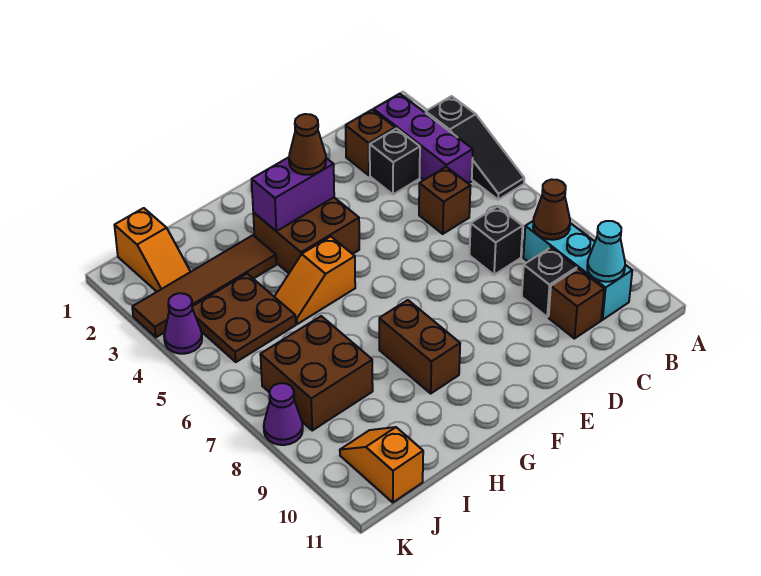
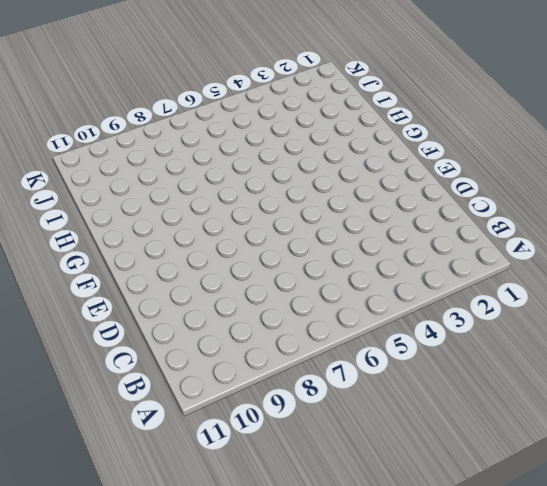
none -> black 1x3 slope [426,96,524,200]
none -> purple 1x3 brick [374,94,473,183]
none -> cyan 1x3 brick [523,221,632,320]

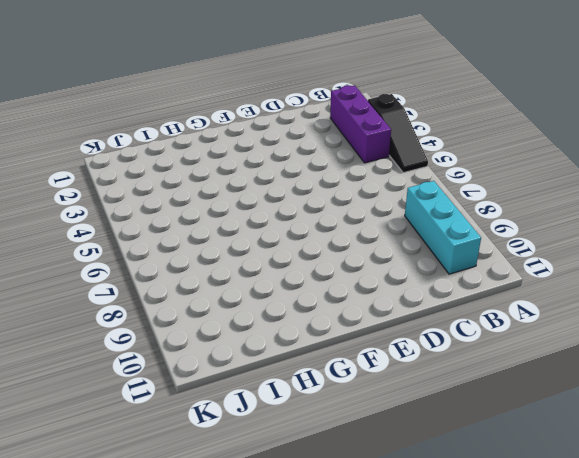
none -> brown 1x1 brick [346,110,395,175]
none -> black 1x1 brick [370,129,420,194]
none -> brown 1x1 brick [419,167,470,234]

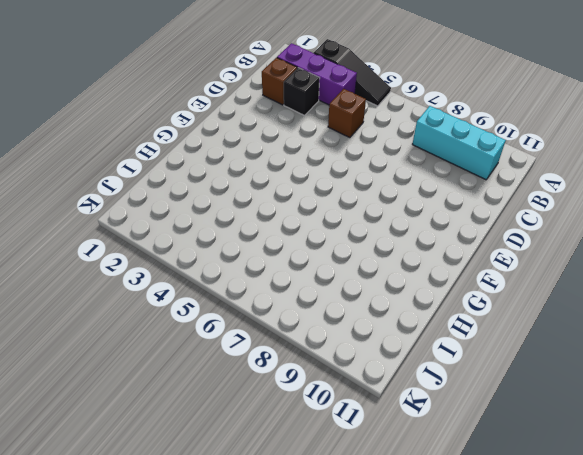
none -> black 1x1 brick [470,206,523,275]
none -> black 1x1 brick [522,247,577,317]
none -> brown 1x1 brick [549,269,604,339]

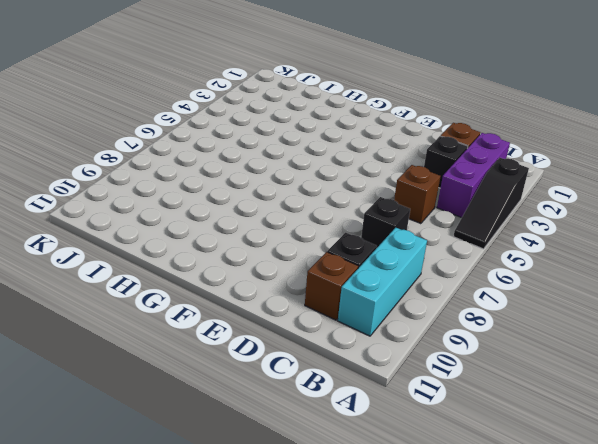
none -> brown 2x2 brick [253,198,359,273]
none -> orange 1x2 slope [274,237,355,324]
none -> brown 1x2 brick [379,300,460,393]

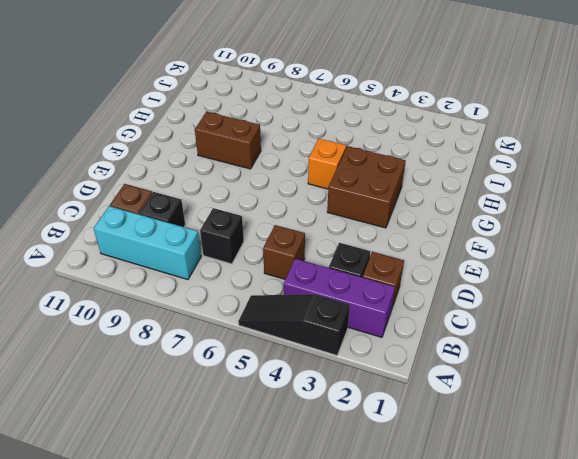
none -> brown 1x4 tile [132,235,276,337]
none -> brown 2x2 plate [192,274,296,362]
none -> brown 2x2 brick [260,316,373,430]

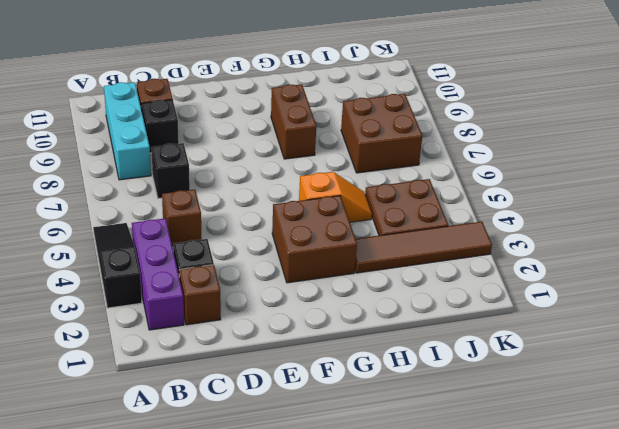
none -> orange 1x2 slope [114,208,190,292]
none -> orange 1x2 slope [340,427,423,502]
none -> purple 1x1 cone [164,293,202,354]

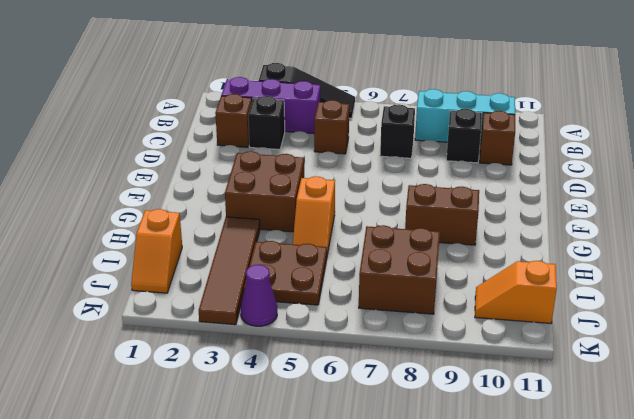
orange 1x2 slope [131,209,182,293] -> orange 1x2 slope turned to [114,208,190,292]
none -> purple 1x1 cone [264,383,303,445]
none -> brown 1x1 cone [533,179,570,240]
none -> cyan 1x1 cone [587,221,625,282]

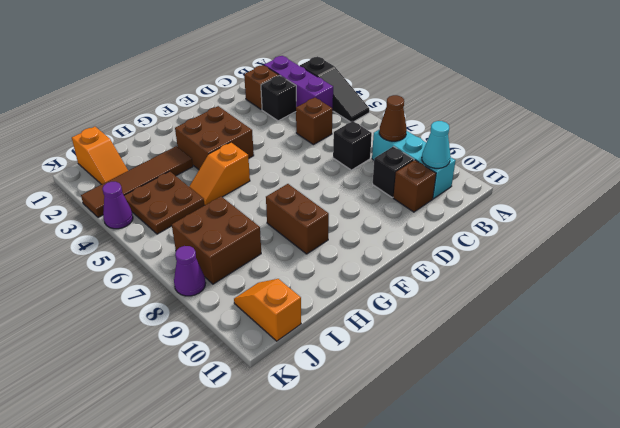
none -> purple 1x2 brick [252,157,334,231]
none -> brown 1x1 cone [289,114,326,175]

